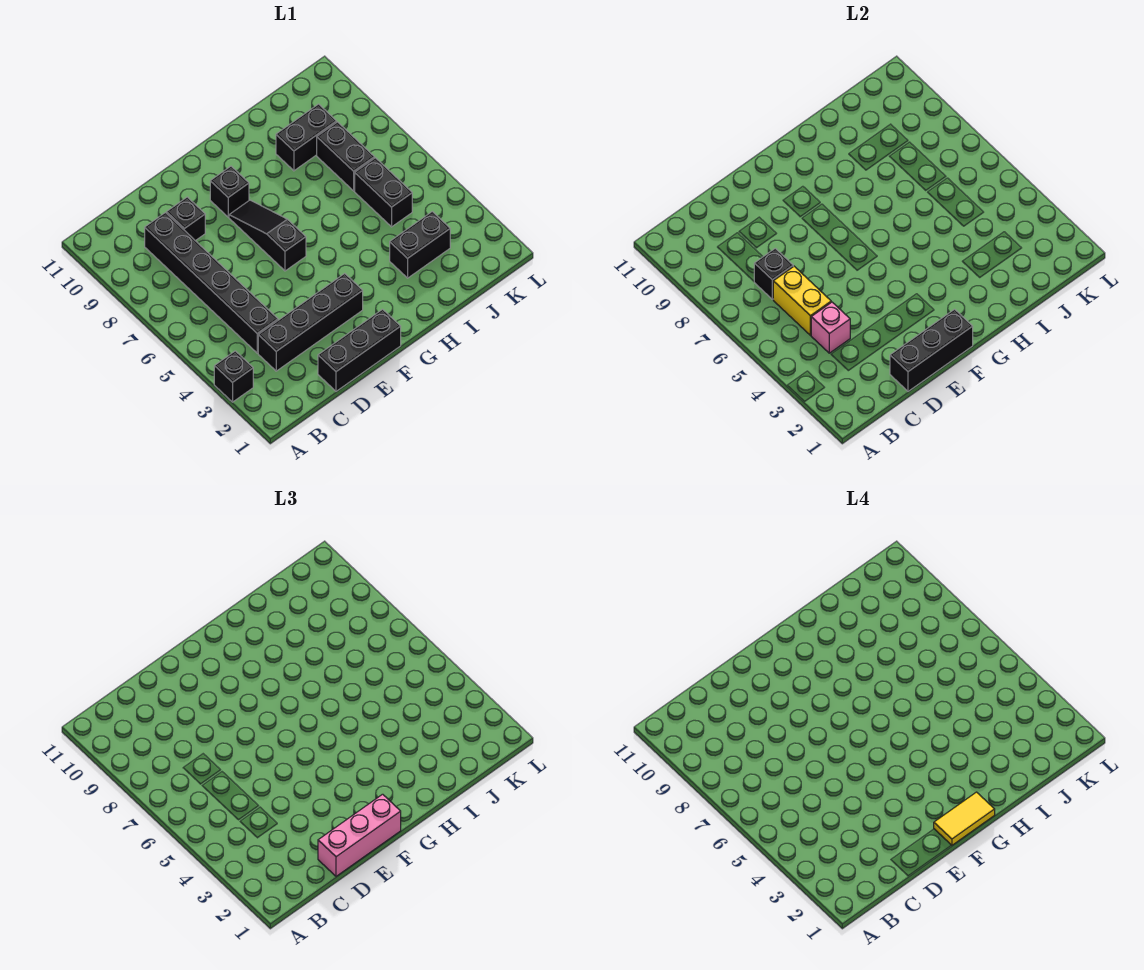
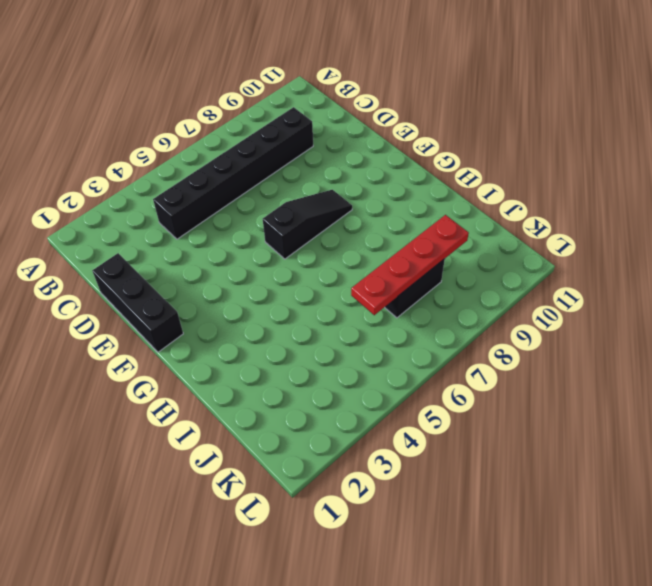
red 1x4 plate [351,215,469,315] -> none
none -> black 1x1 brick [214,351,253,402]
none -> black 1x4 brick [258,273,363,371]
none -> black 1x1 brick [166,197,205,241]

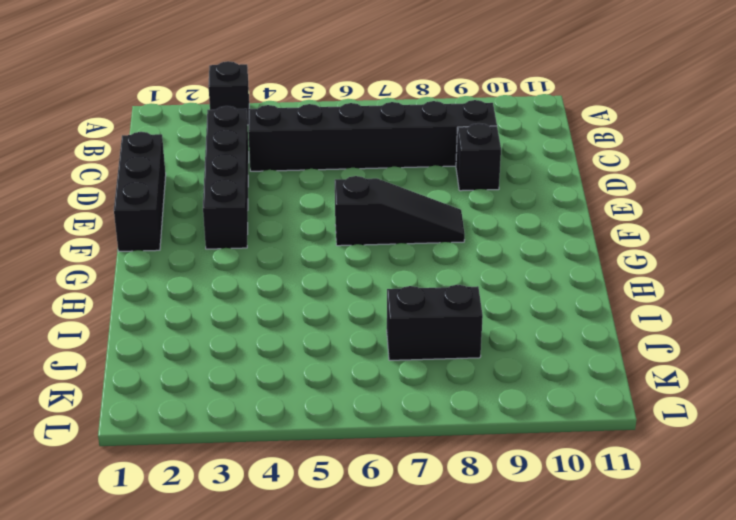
none -> black 1x1 brick [210,166,249,217]
none -> black 1x2 brick [390,212,450,278]
none -> black 1x2 brick [276,104,337,171]

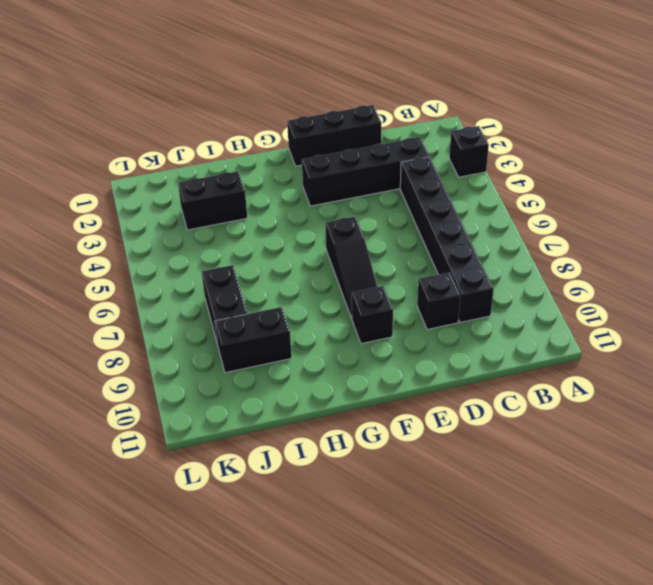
none -> black 1x2 brick [355,158,412,227]
none -> pink 1x1 brick [811,302,850,353]
none -> yellow 1x2 brick [773,266,831,335]

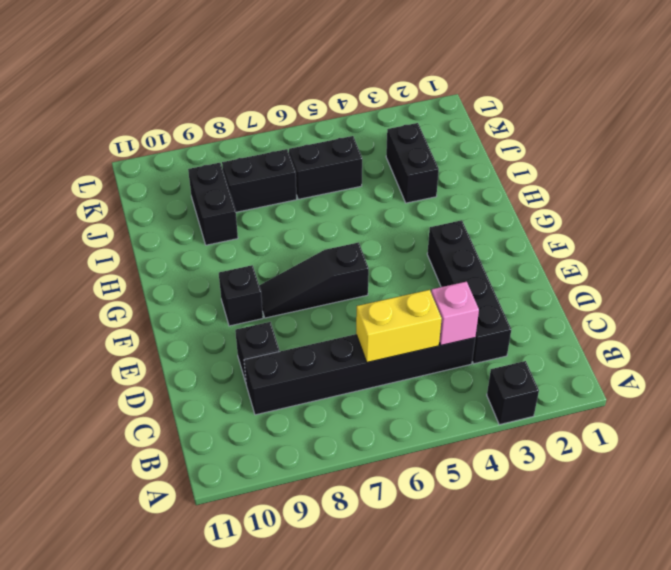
none -> black 1x3 brick [318,309,401,391]
none -> black 1x1 brick [754,248,793,300]
none -> black 1x3 brick [890,309,973,391]

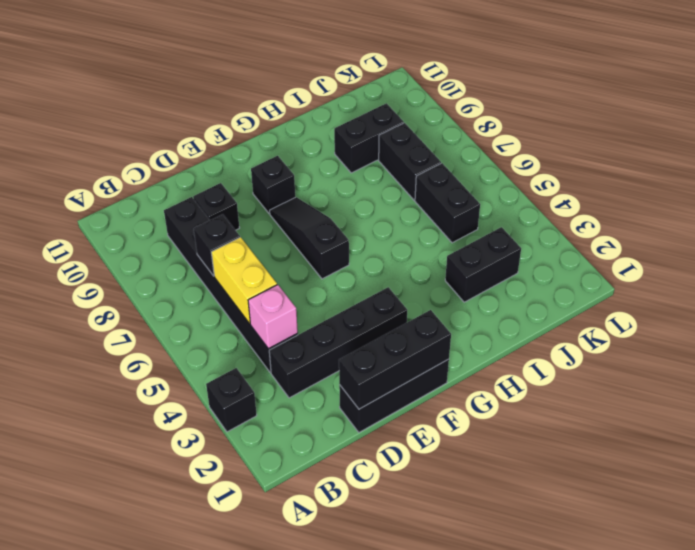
none -> pink 1x3 brick [318,794,401,876]
none -> yellow 1x2 tile [934,792,995,845]

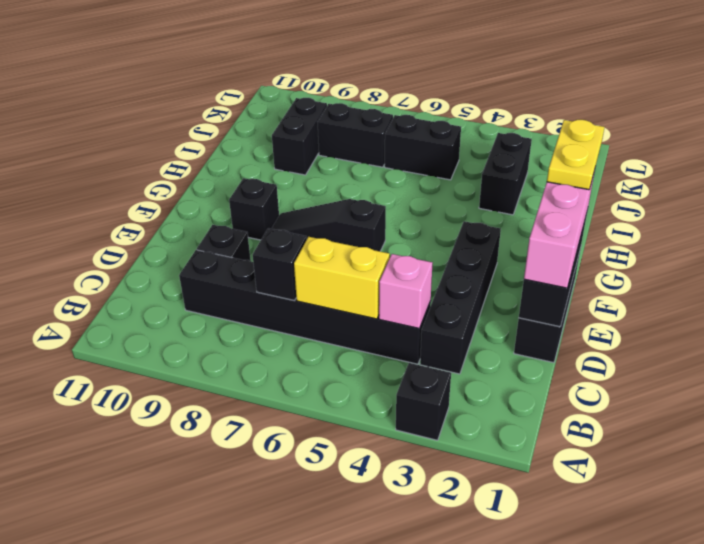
yellow 1x2 plate [547,120,604,190] -> yellow 1x2 tile [934,792,995,845]

